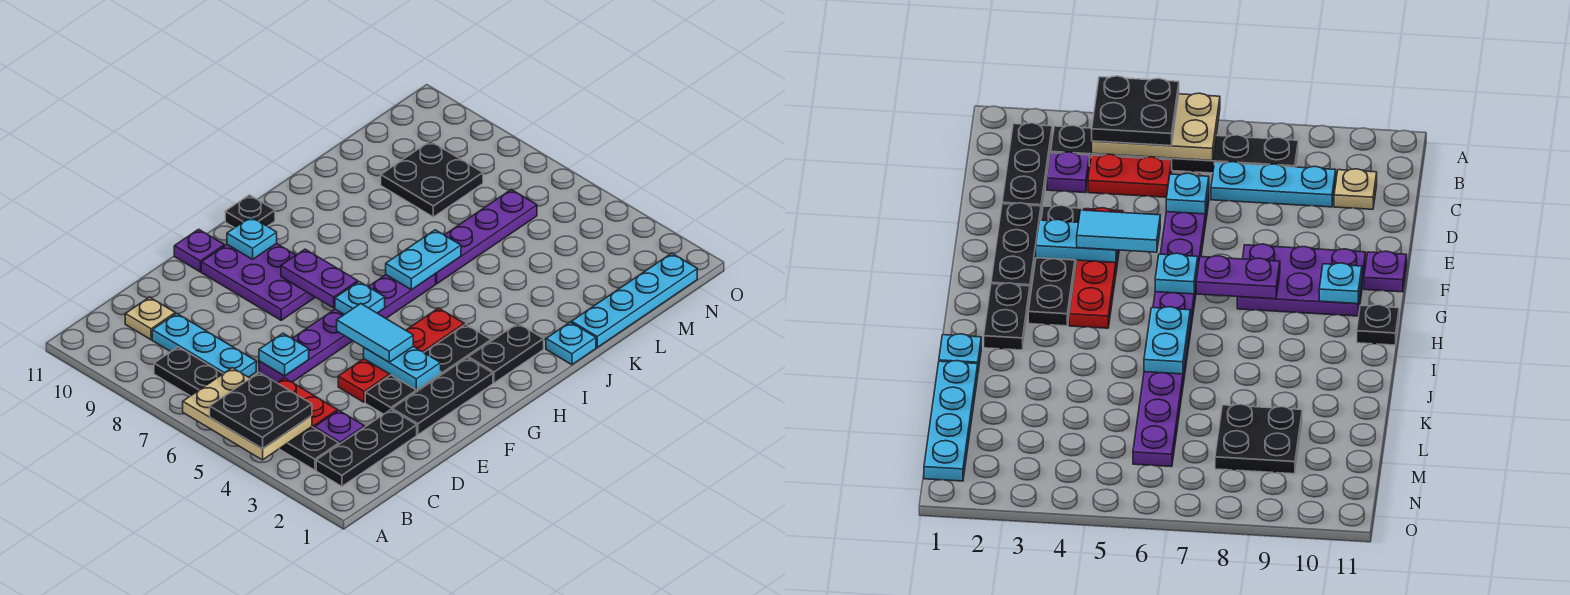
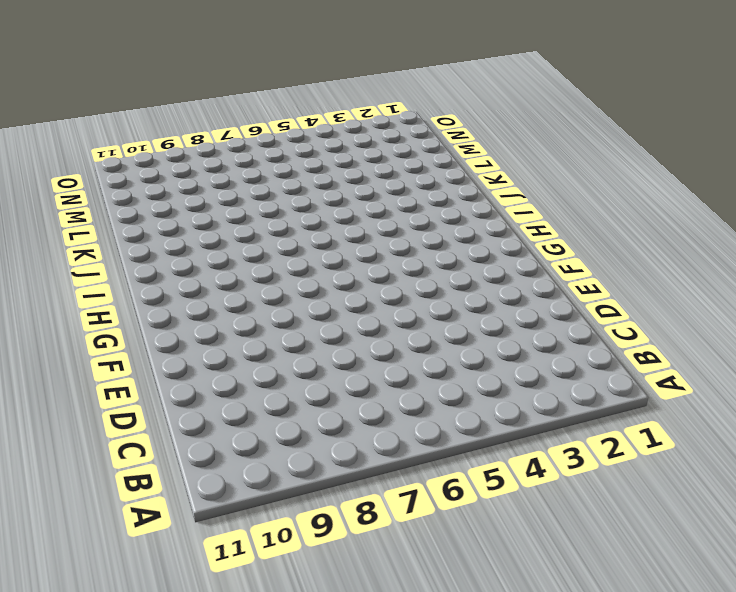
none -> black 1x3 plate [316,410,417,486]
none -> black 1x6 plate [154,347,339,470]
none -> purple 1x1 plate [315,410,364,444]

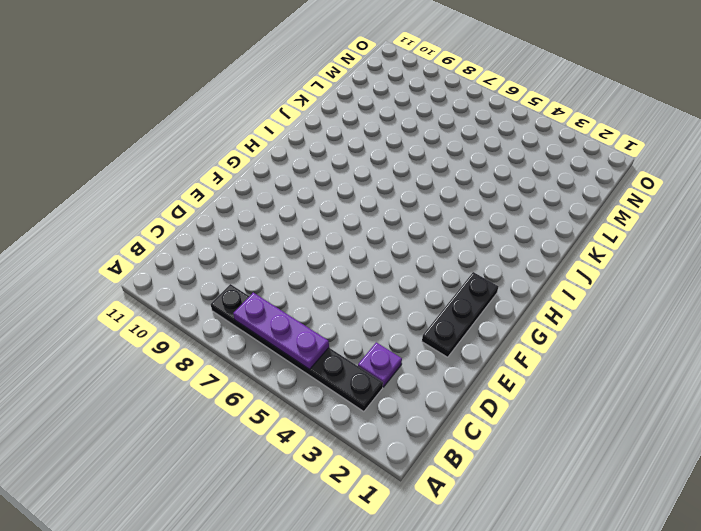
purple 1x3 plate [233,293,329,369] -> tan 2x3 plate [183,368,312,460]
none -> black 1x3 plate [316,410,417,486]
none -> red 1x2 plate [278,378,337,428]
none -> cyan 1x3 plate [152,313,256,377]

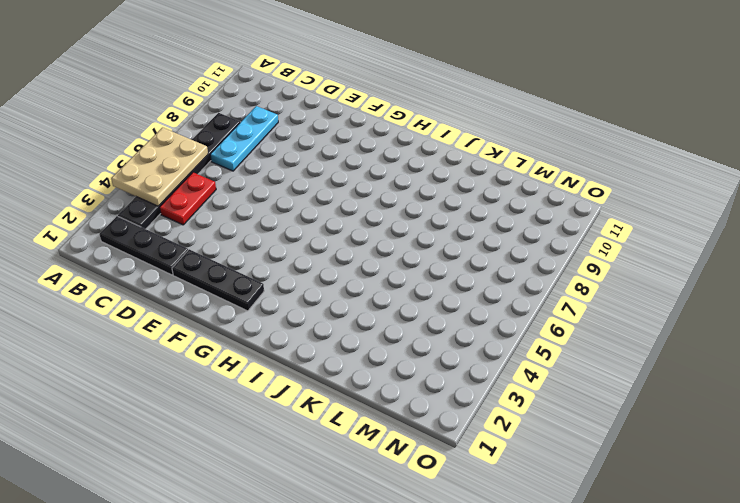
none -> purple 1x1 plate [315,410,364,444]
none -> tan 1x1 plate [125,297,175,340]
none -> purple 1x6 plate [259,274,436,383]

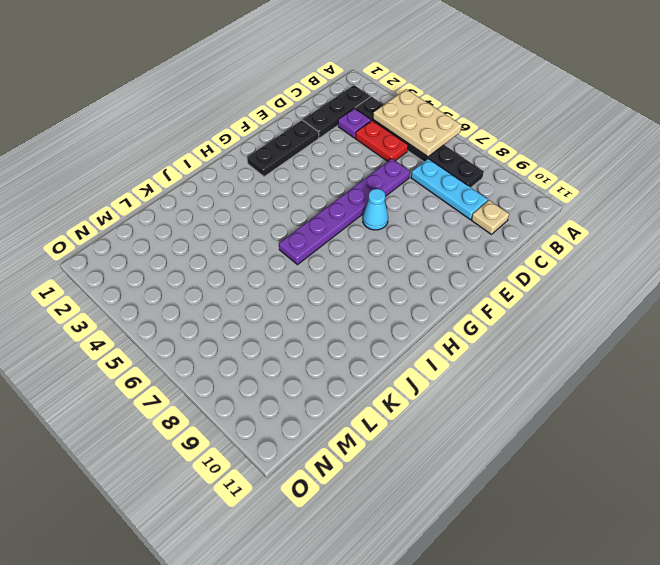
cyan 1x1 cone [363,189,388,230] -> none
none -> black 1x4 plate [365,324,491,414]
none -> red 1x4 plate [338,308,464,402]
none -> purple 2x3 plate [201,243,315,320]

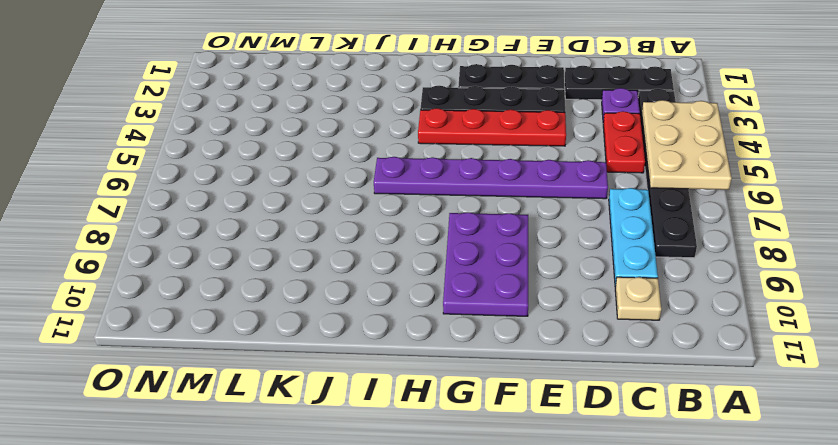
none -> purple 1x1 plate [174,229,224,272]
none -> black 1x2 plate [468,323,544,383]
none -> black 1x1 plate [225,195,275,228]

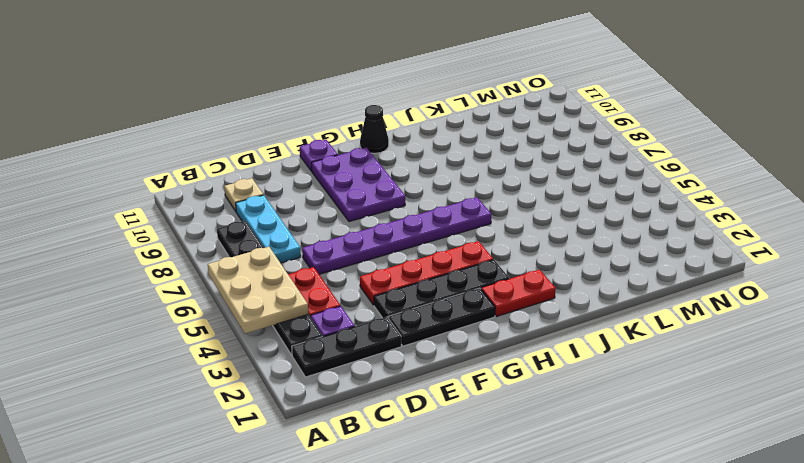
red 1x2 plate [481,270,556,317] -> black 1x2 plate [468,323,544,383]
black 1x1 cone [360,105,389,153] -> black 1x1 plate [225,195,275,228]
none -> cyan 1x1 plate [546,322,596,365]
none -> purple 1x4 plate [436,190,537,284]
none -> cyan 1x4 plate [571,253,697,347]

